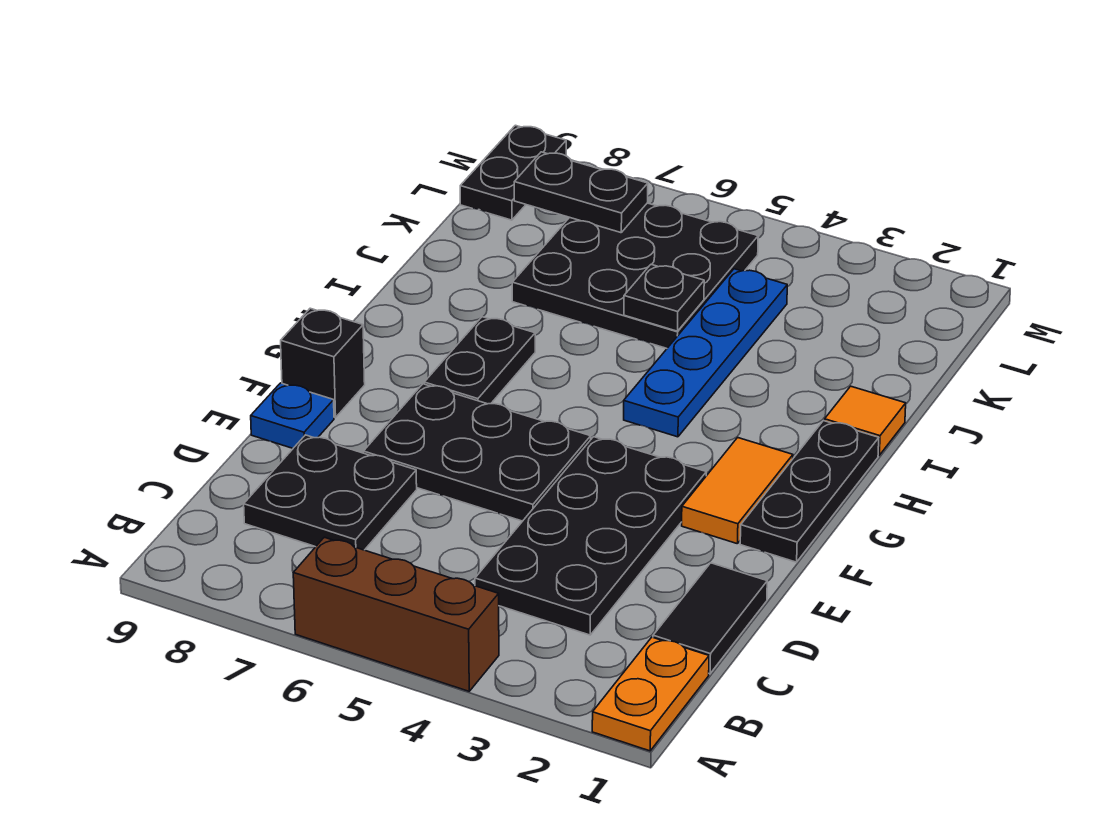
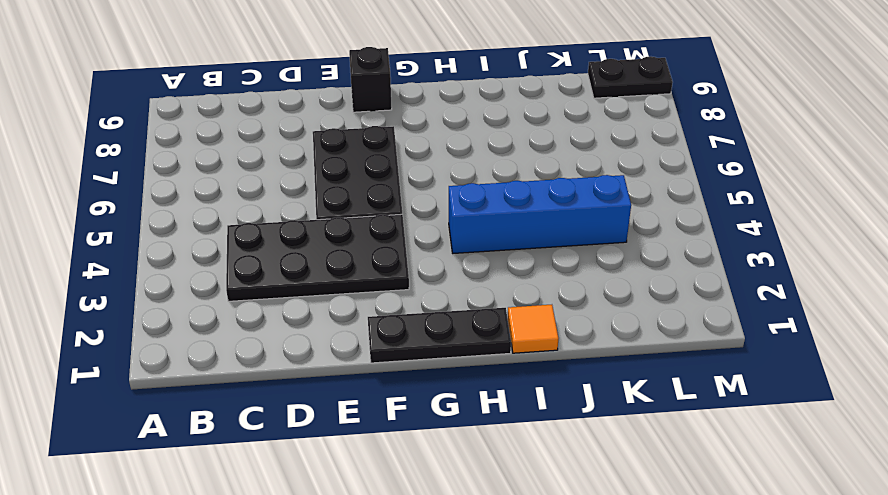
blue 1x4 brick [449,175,631,253] -> blue 1x4 plate [624,269,787,437]
none -> orange 1x2 plate [592,637,709,751]
none -> brown 1x3 brick [293,537,499,691]
none -> black 1x2 tile [653,563,767,674]

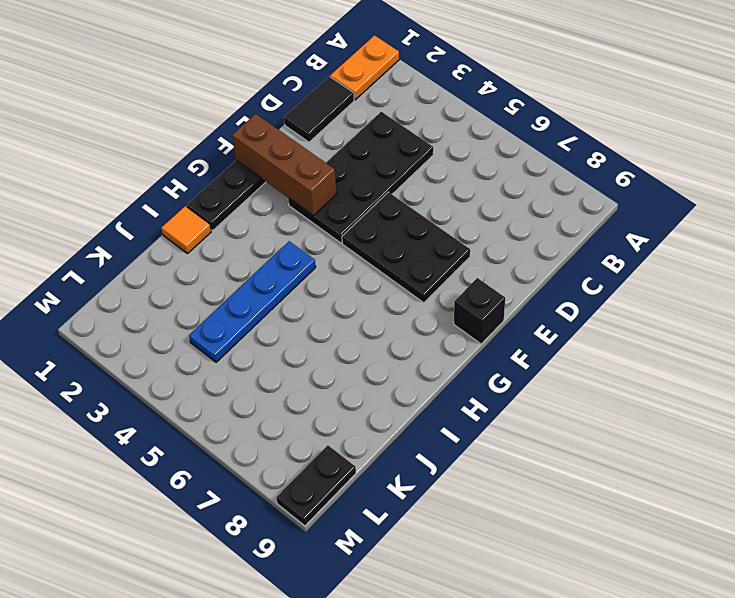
brown 1x3 brick [232,114,336,216] -> brown 1x3 brick moved to [293,537,499,691]
none -> black 2x2 plate [244,435,417,550]
none -> blue 1x1 plate [251,383,334,448]
none -> orange 1x2 tile [682,438,793,543]

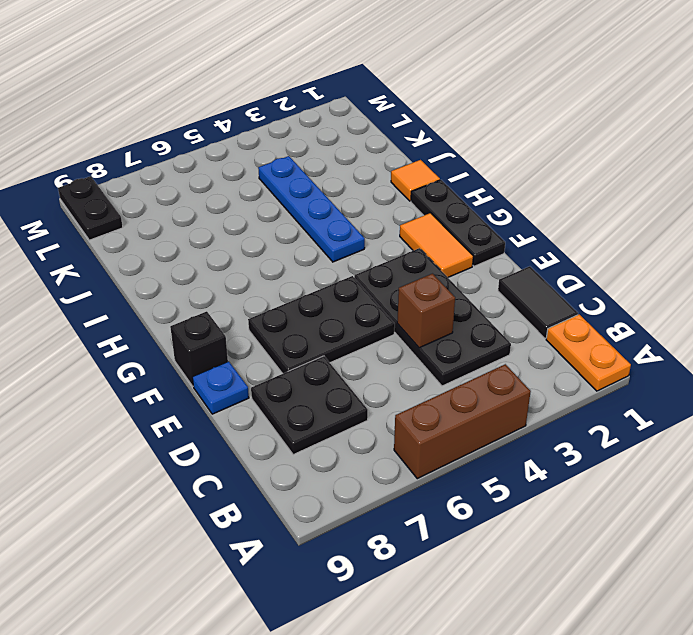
brown 1x1 brick [397,274,455,348] -> none
none -> black 1x2 plate [424,317,535,404]
none -> black 3x3 plate [512,203,758,348]
none -> black 1x1 plate [624,265,704,331]

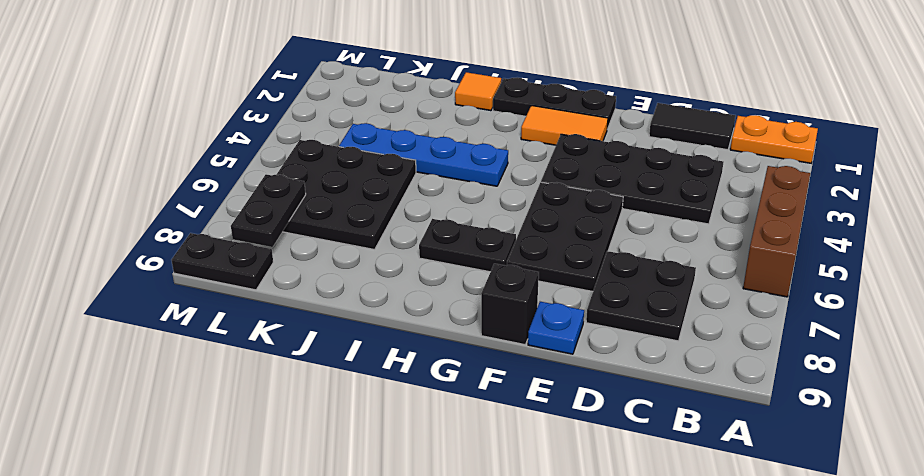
none -> black 1x1 plate [624,265,704,331]

